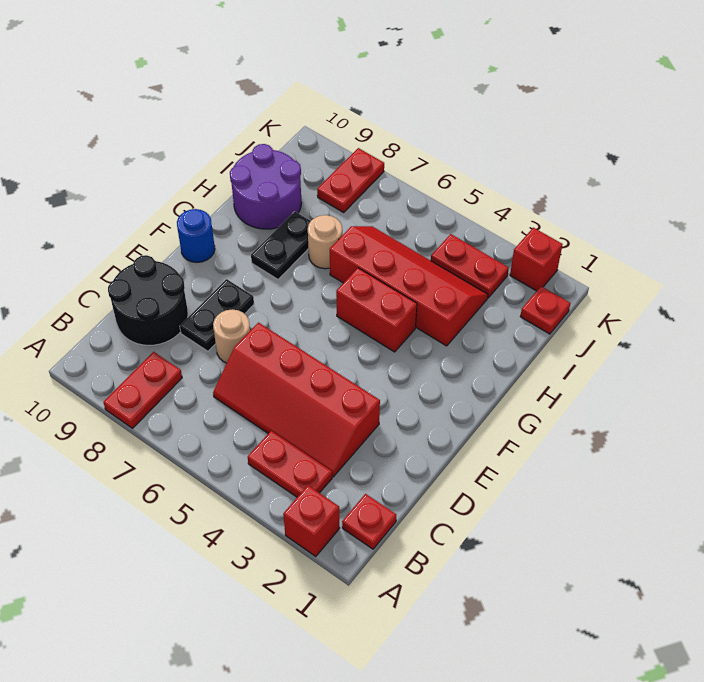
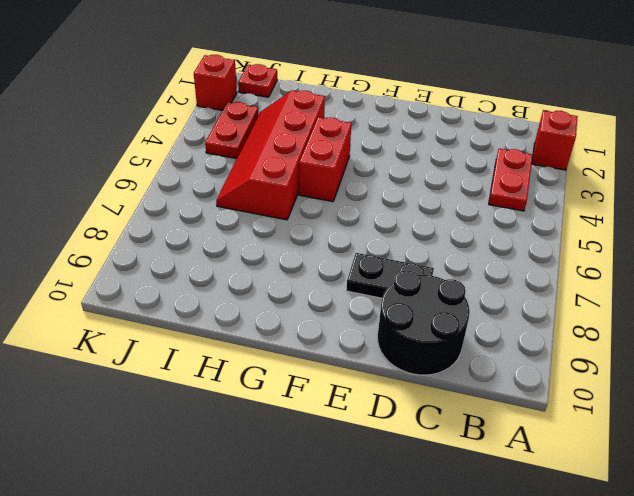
none -> red 1x2 plate [103,352,182,428]
none -> red 1x1 plate [342,494,396,549]
none -> red 2x4 slope [213,323,380,477]

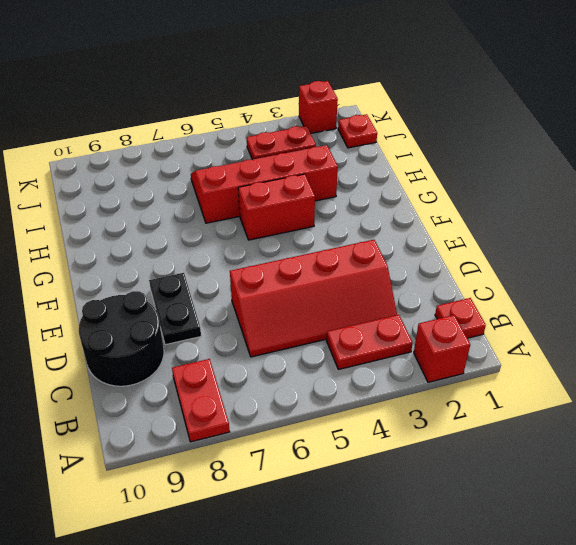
none -> tan 1x1 round brick [213,309,250,363]
none -> blue 1x1 round brick [177,209,215,263]
none -> black 1x2 plate [251,211,311,279]

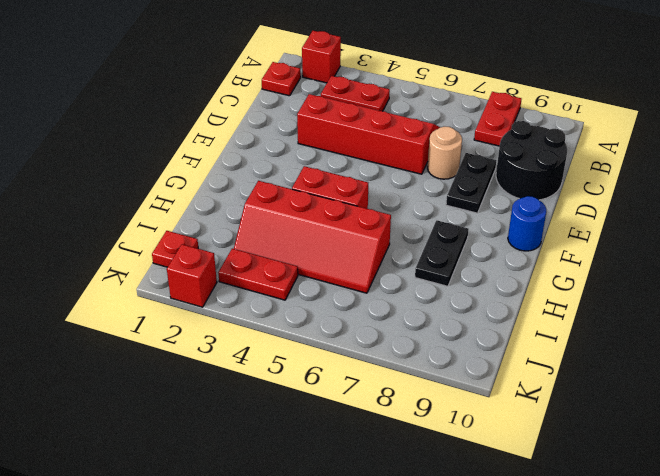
none -> tan 1x1 round brick [308,215,342,269]
none -> purple 2x2 round brick [230,144,302,229]
none -> red 1x2 plate [317,148,384,212]

